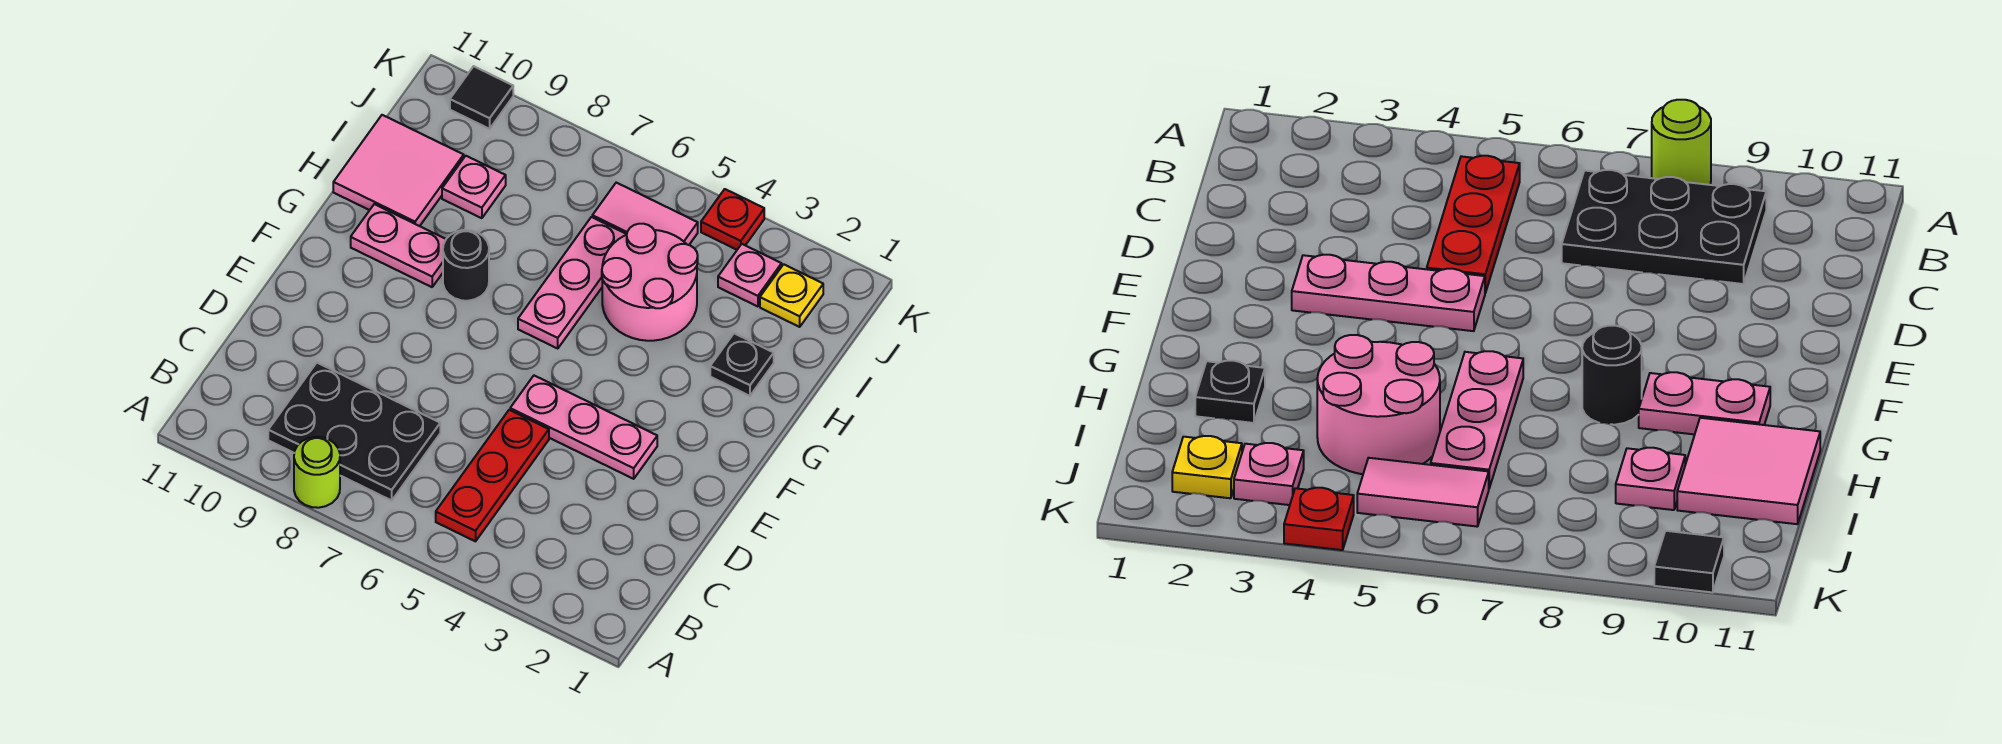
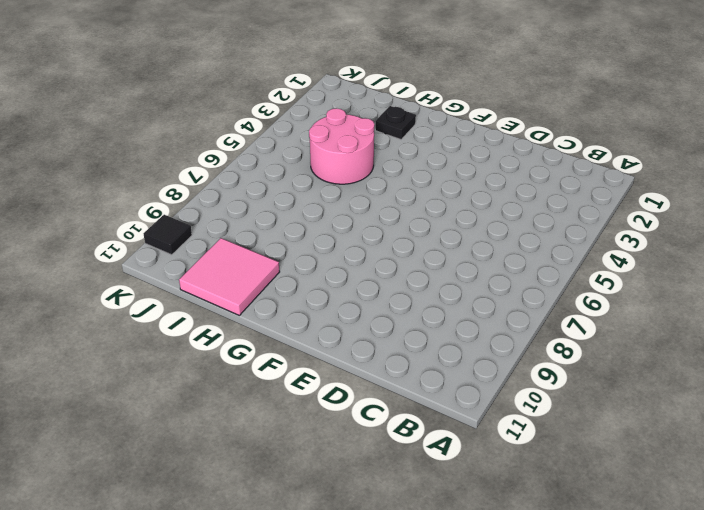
none -> lime 1x1 round brick [294,437,340,508]
none -> red 1x3 plate [436,410,549,541]
none -> black 2x3 plate [268,363,440,500]

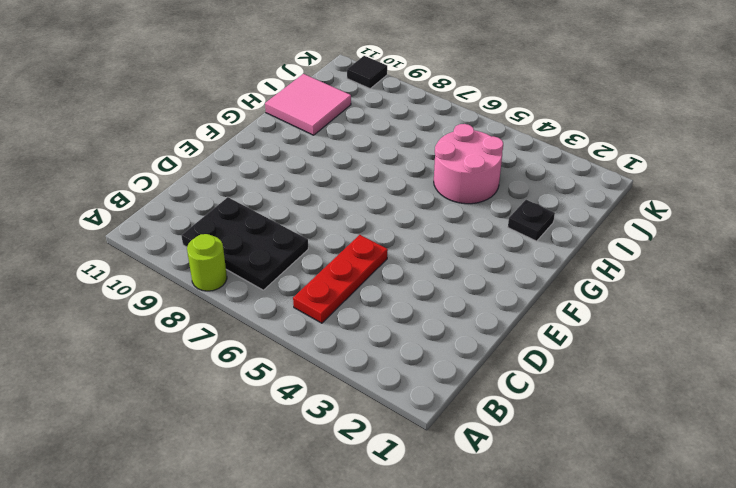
none -> pink 1x3 plate [510,376,657,479]
none -> pink 1x3 plate [518,217,627,348]
none -> black 1x1 round brick [443,230,489,301]

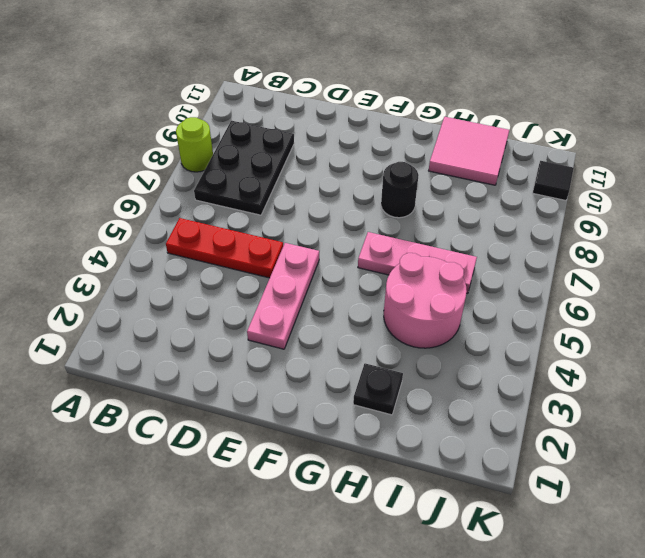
none -> pink 1x2 plate [351,204,446,287]
none -> pink 1x1 plate [442,156,506,218]
none -> yellow 1x1 plate [760,264,823,327]

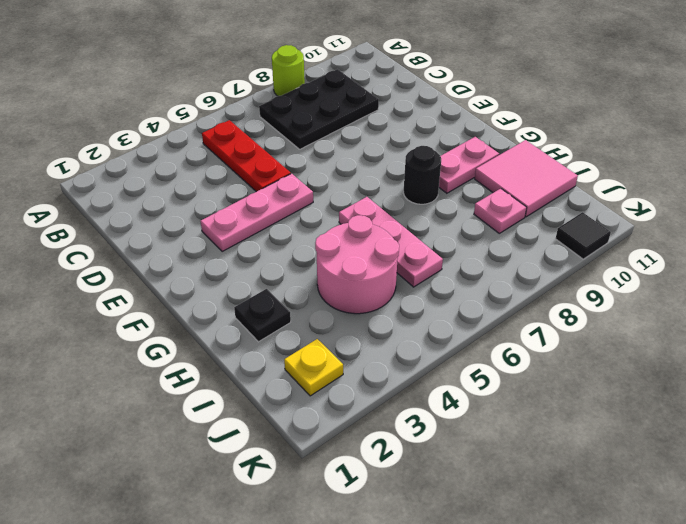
none -> pink 1x1 plate [718,244,782,307]
none -> pink 1x2 tile [592,183,698,245]
none -> red 1x1 plate [701,189,764,250]

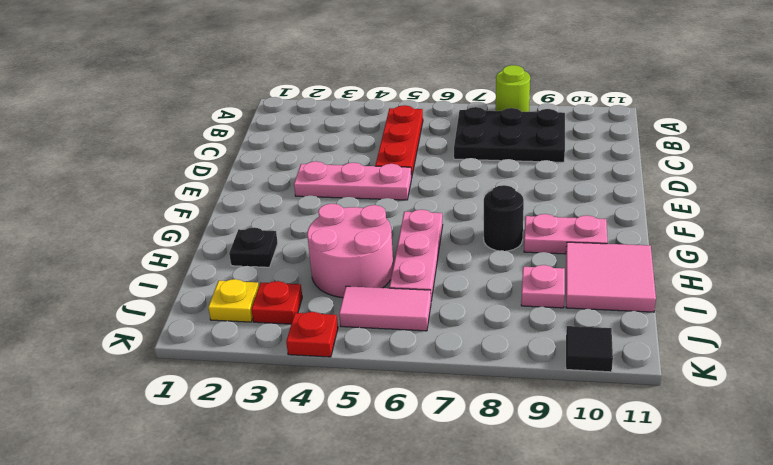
red 1x1 plate [251,281,302,324] -> pink 1x1 plate [718,244,782,307]

